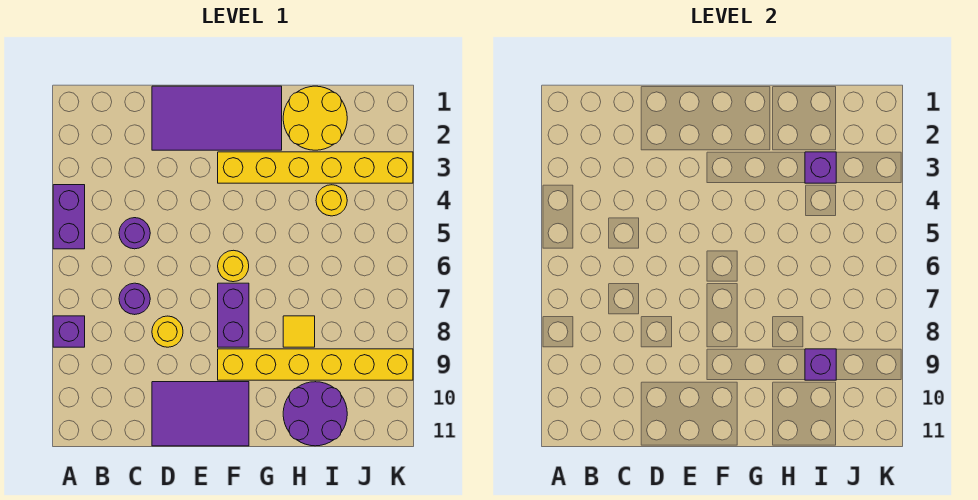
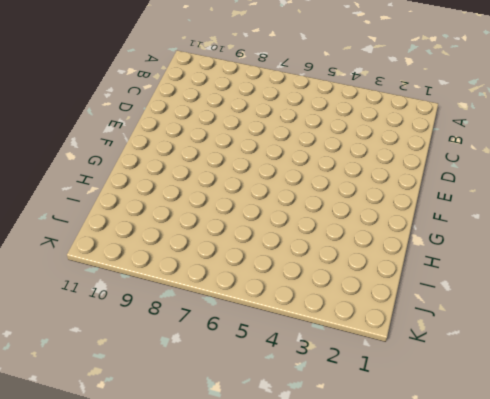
none -> purple 1x2 brick [53,185,85,249]
none -> purple 1x1 brick [53,316,85,347]
none -> purple 1x1 round brick [119,218,150,249]

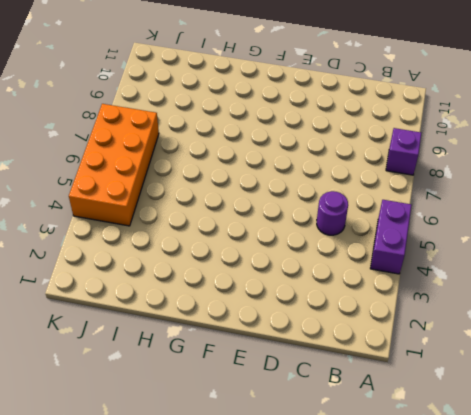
orange 2x4 brick [69,104,159,226] -> none
none -> purple 1x1 round brick [119,283,150,315]
none -> purple 2x4 tile [152,86,282,150]
none -> yellow 1x1 round brick [152,316,183,347]

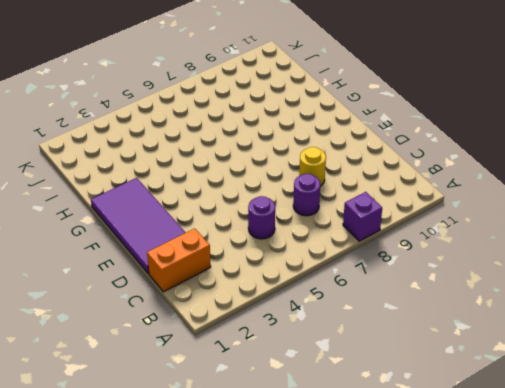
orange 1x2 brick [147,228,211,292] -> none
none -> purple 1x2 brick [53,185,85,249]
none -> purple 2x3 tile [152,382,249,446]
none -> yellow 1x6 brick [218,152,413,183]

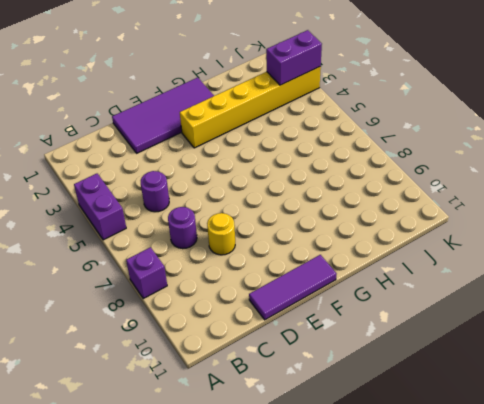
purple 1x3 tile [249,255,336,320] -> purple 2x3 tile [152,382,249,446]
purple 1x2 brick [266,30,322,85] -> purple 1x2 brick turned to [218,283,249,347]
none -> yellow 1x1 round brick [218,250,249,282]
none -> yellow 1x6 brick [218,349,413,380]
none -> yellow 2x2 round brick [283,86,347,150]

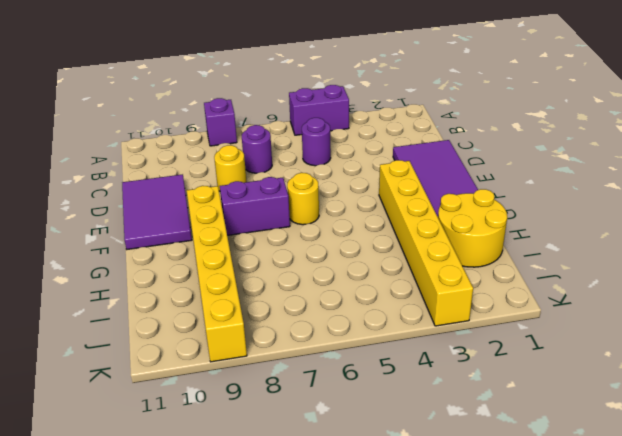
none -> yellow 1x1 tile [283,316,315,347]
none -> purple 2x2 round brick [283,382,347,446]
none -> yellow 1x1 round brick [316,185,347,216]

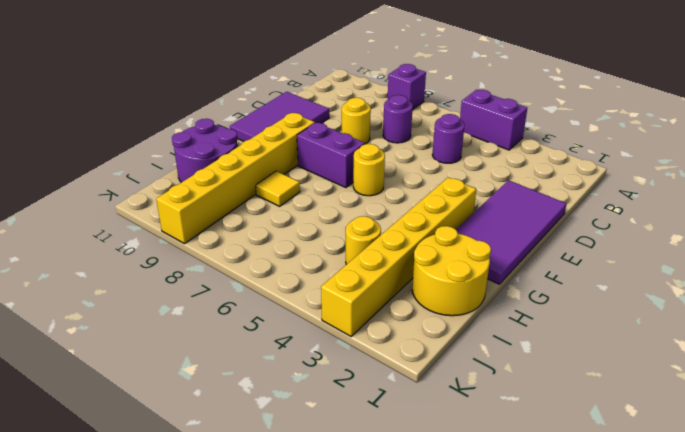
none -> purple 1x1 brick [805,152,836,183]
none -> purple 1x1 brick [805,349,836,380]

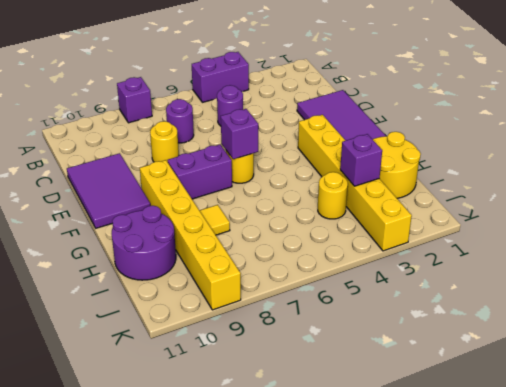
purple 1x1 brick [221,109,258,159] -> purple 1x1 brick moved to [805,349,836,380]

